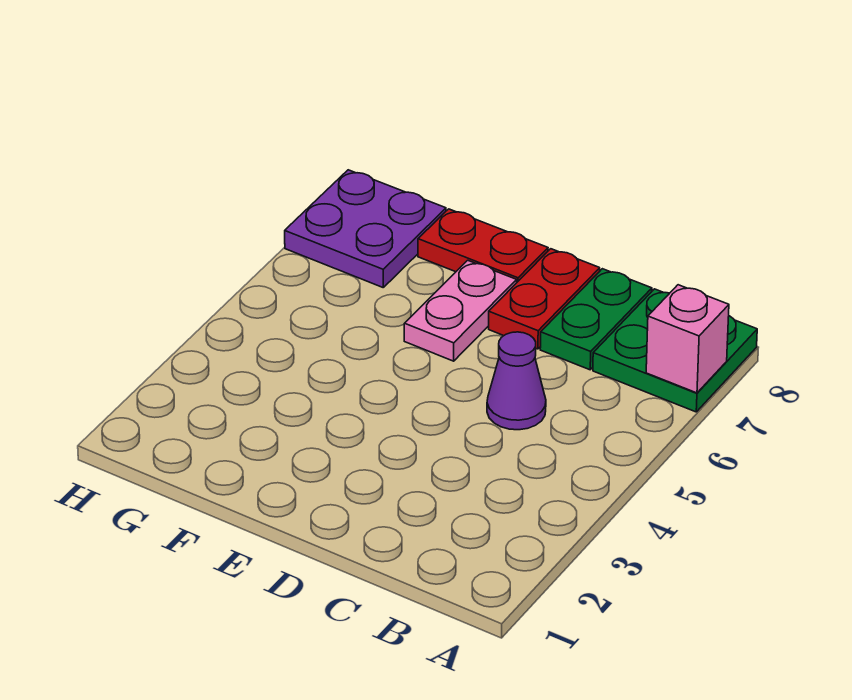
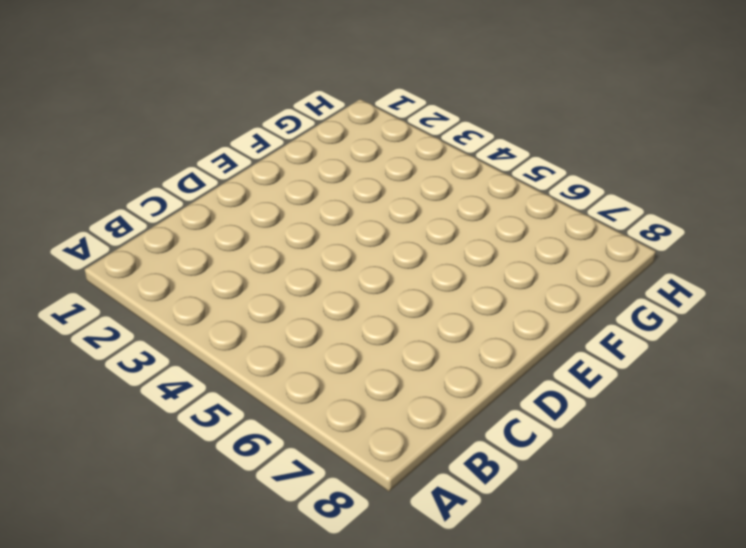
none -> green 2x2 plate [593,289,757,412]
none -> purple 1x1 cone [487,332,546,430]

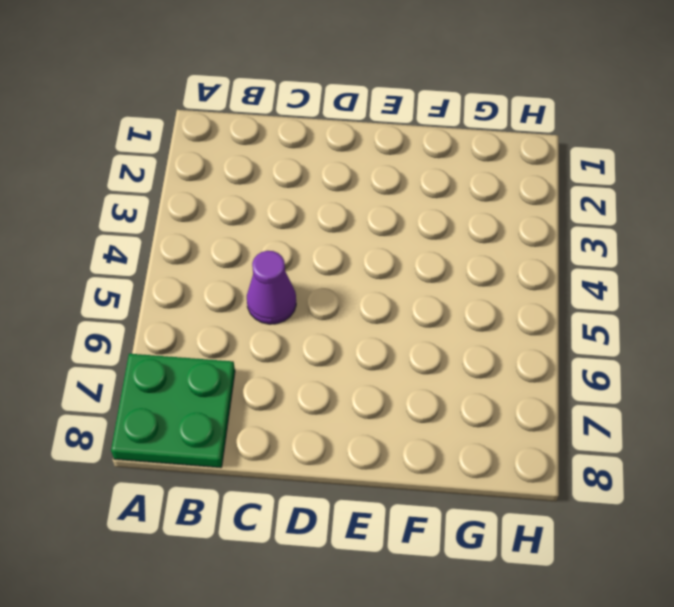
none -> green 1x2 plate [540,269,652,370]
none -> red 1x2 plate [489,249,600,349]

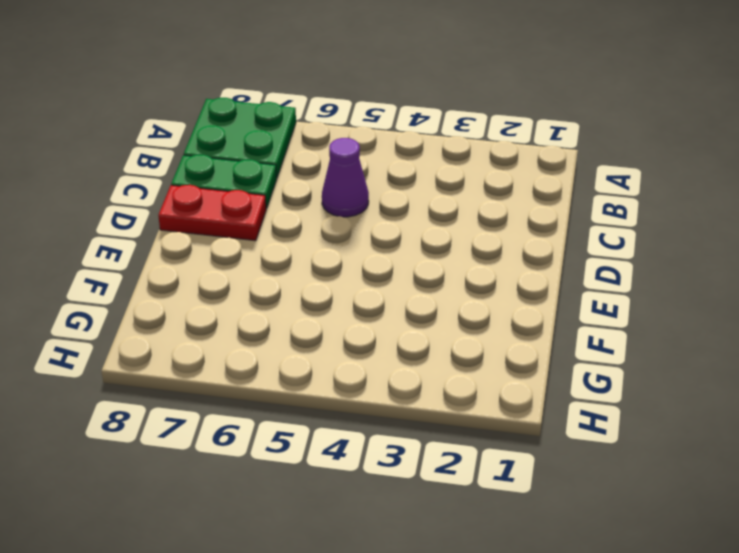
none -> pink 1x2 plate [404,260,517,361]
none -> red 1x2 plate [418,209,548,282]

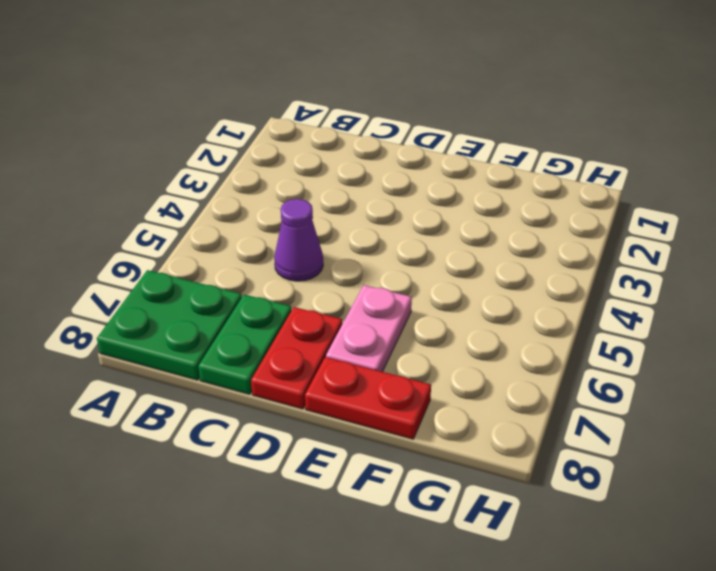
none -> purple 2x2 plate [285,170,446,287]
none -> pink 1x1 brick [646,285,729,393]

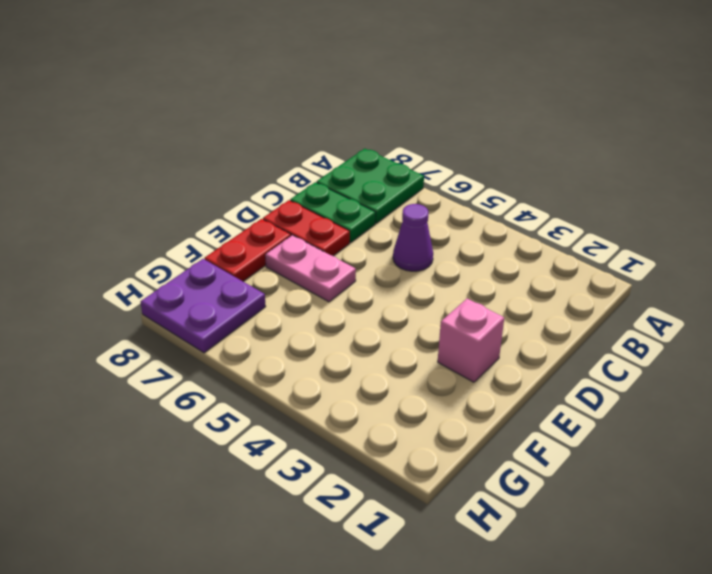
pink 1x1 brick [438,299,504,382] -> pink 1x1 brick moved to [646,285,729,393]

